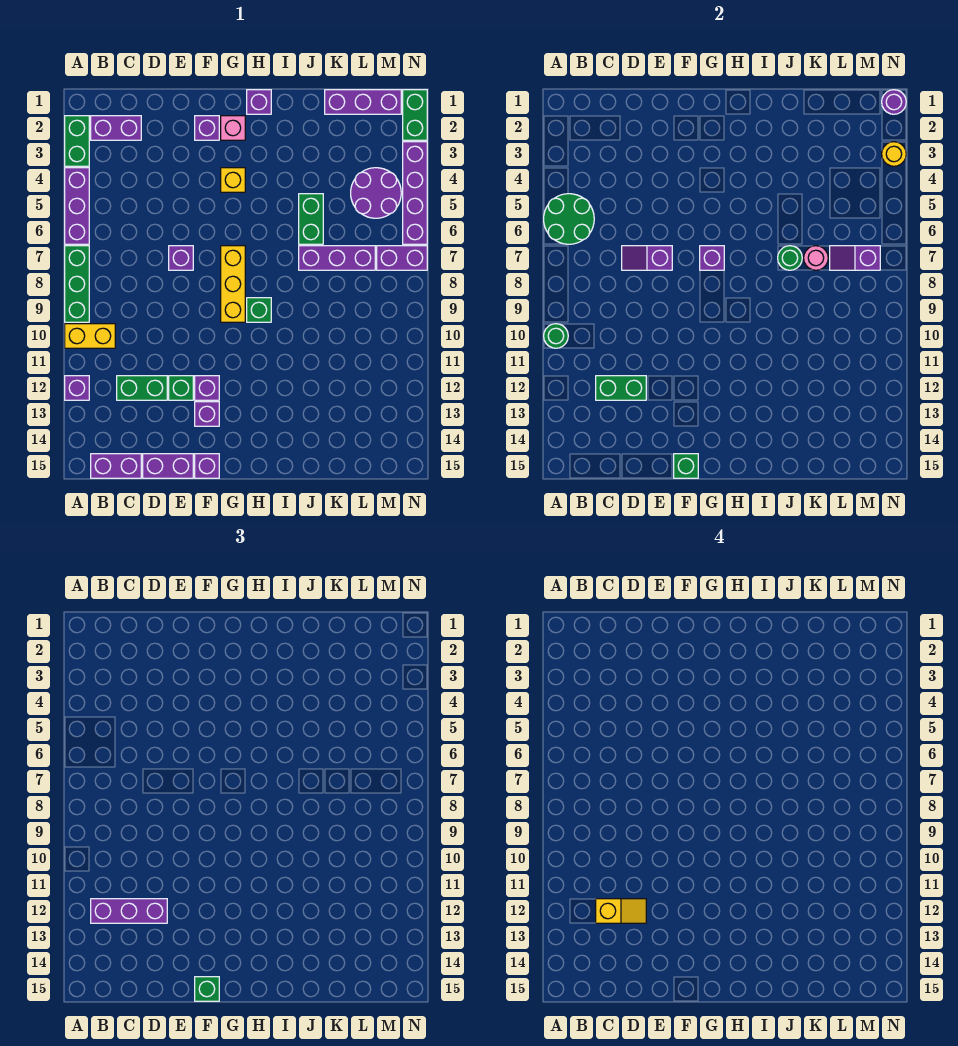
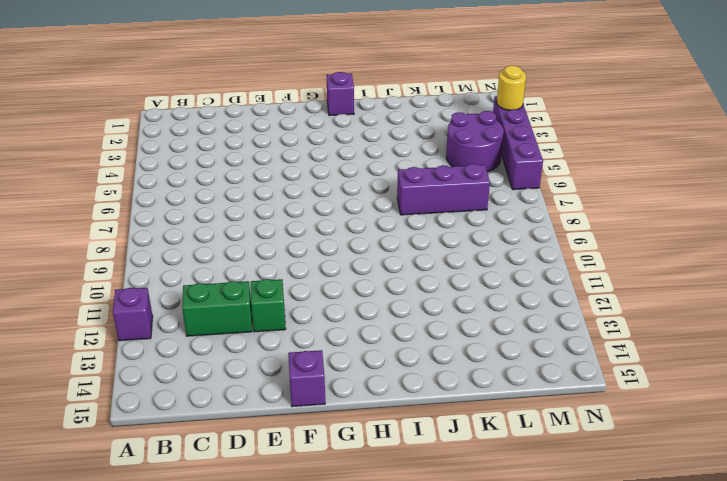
none -> green 1x2 brick [65,116,89,166]
none -> purple 1x3 brick [65,168,89,244]
none -> green 1x3 brick [65,246,89,322]
none -> yellow 1x2 brick [65,324,115,348]

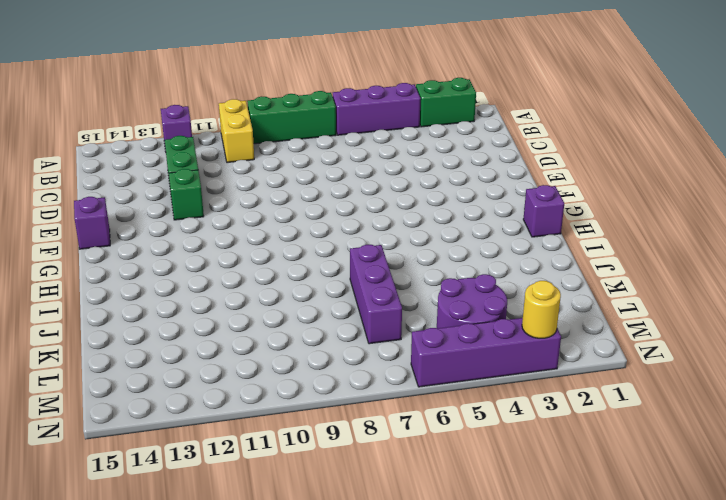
none -> purple 1x2 brick [91,116,141,140]
none -> purple 1x2 brick [91,454,141,478]
none -> purple 1x2 brick [143,454,193,478]
none -> purple 1x1 brick [169,246,193,270]

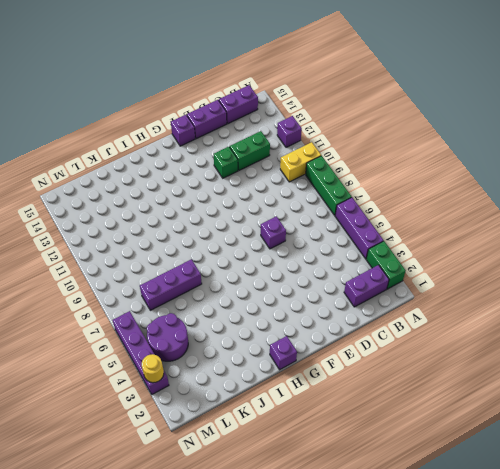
none -> purple 1x1 brick [195,116,219,140]
none -> purple 1x1 brick [195,376,219,400]
none -> purple 1x1 brick [195,402,219,426]
none -> pink 1x1 brick [221,116,245,140]

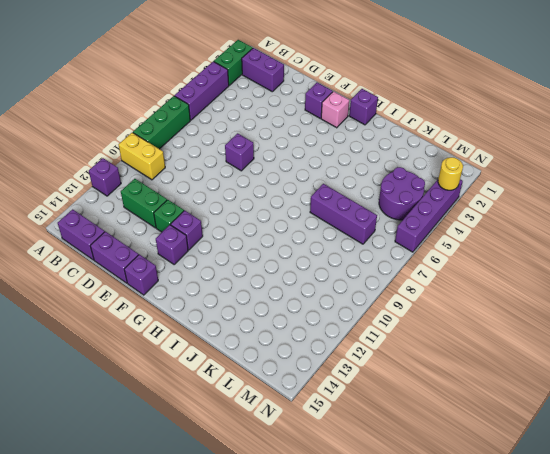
none -> yellow 1x1 brick [221,168,245,192]
none -> yellow 1x3 brick [221,246,245,322]
none -> green 1x1 brick [247,298,271,322]
none -> green 1x2 brick [299,194,323,244]

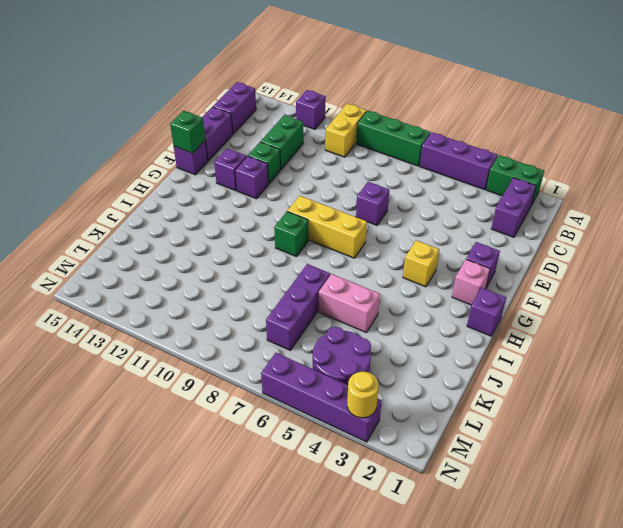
pink 1x2 brick [319,274,380,332] -> green 1x2 brick [299,194,323,244]
none -> purple 1x3 brick [325,90,401,114]
none -> purple 1x2 brick [377,246,427,270]
none -> green 1x2 brick [403,90,427,140]
none -> green 2x2 round brick [544,194,594,244]

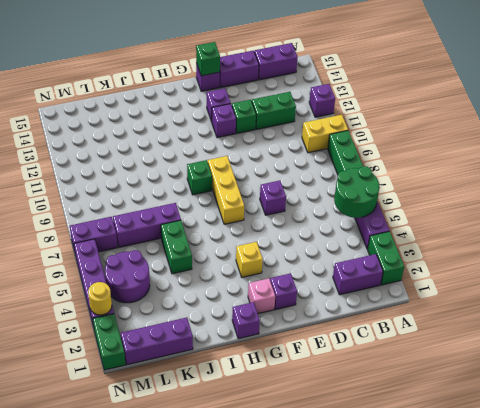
none -> green 1x1 round brick [544,324,568,348]
none -> green 1x2 brick [596,376,646,400]
none -> purple 1x2 slope [622,246,672,270]
none -> purple 1x1 brick [700,246,724,270]

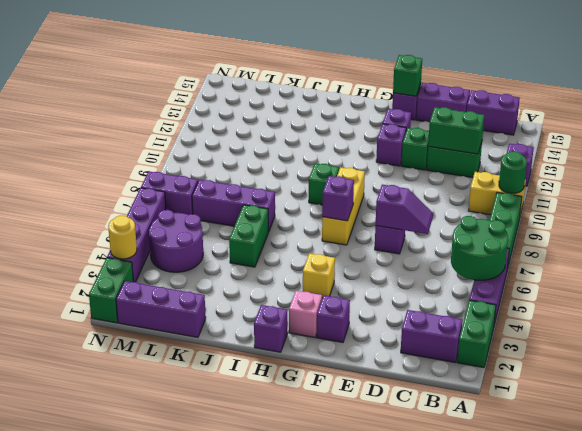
none -> green 1x1 round brick [778,246,802,270]
none -> pink 1x1 round brick [804,246,828,270]
none -> purple 1x2 slope [830,246,880,270]
none -> purple 1x1 round brick [882,90,906,114]

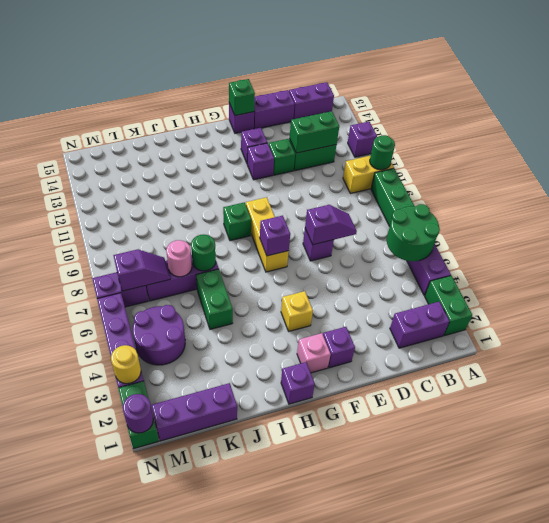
none -> purple 1x3 brick [91,899,167,923]
none -> green 1x1 brick [195,977,219,1001]
none -> yellow 1x2 slope [596,899,646,923]

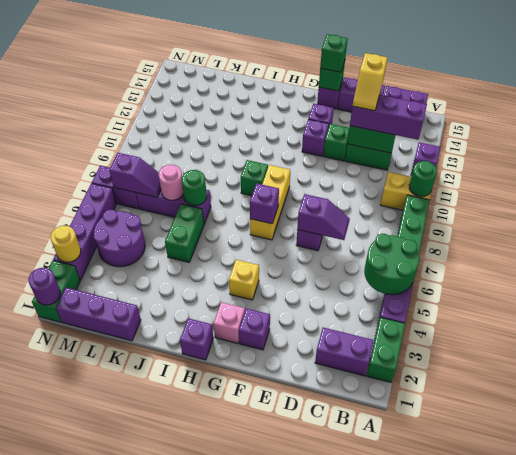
yellow 1x2 slope [353,53,387,111] -> yellow 1x2 slope turned to [596,899,646,923]

